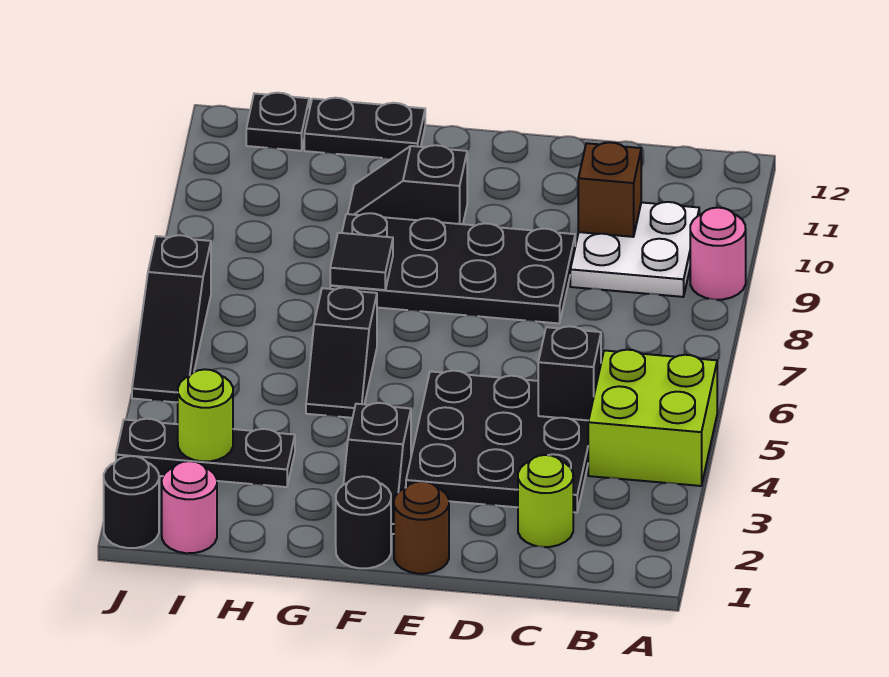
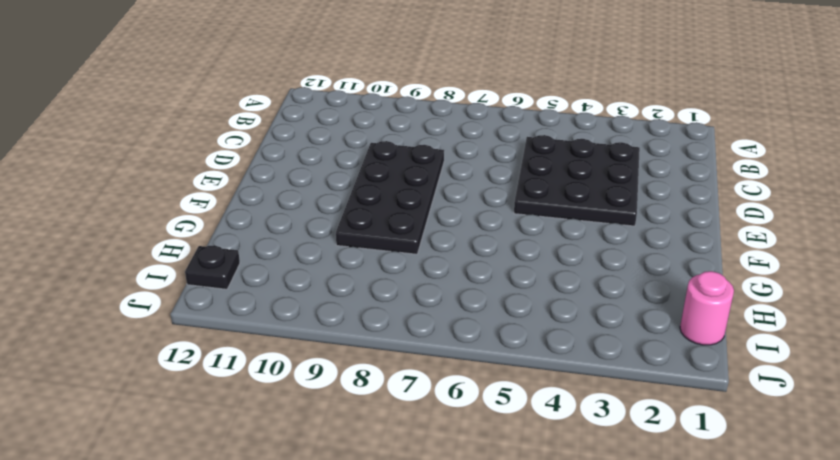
none -> lime 2x2 brick [588,350,717,486]
none -> pink 1x1 round brick [690,208,746,300]
none -> white 2x2 plate [570,202,699,297]

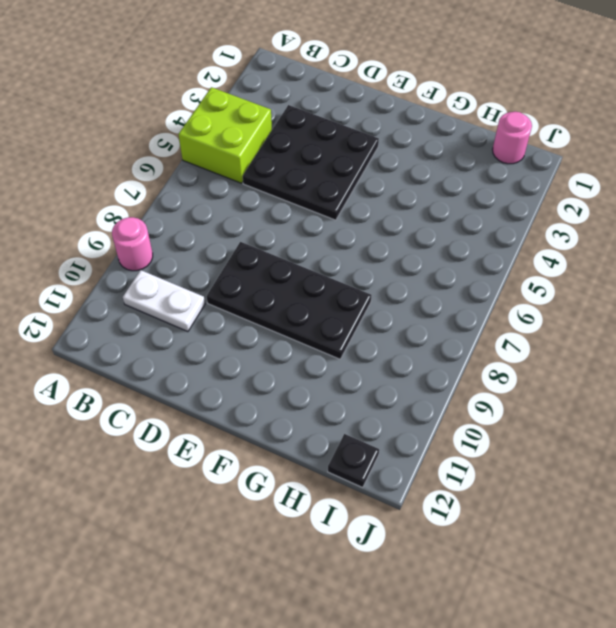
white 1x2 plate [123,270,205,332] -> white 2x2 plate [570,202,699,297]
none -> lime 1x1 round brick [518,455,573,547]
none -> brown 1x1 round brick [394,482,449,574]
none -> black 1x1 round brick [336,476,391,568]

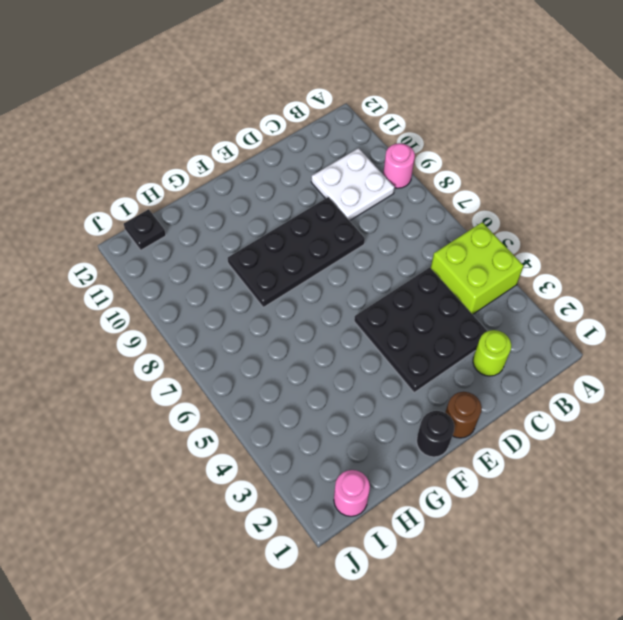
none -> black 1x2 slope [343,403,411,534]
none -> black 1x2 slope [348,145,467,224]
none -> black 1x2 slope [306,287,377,418]

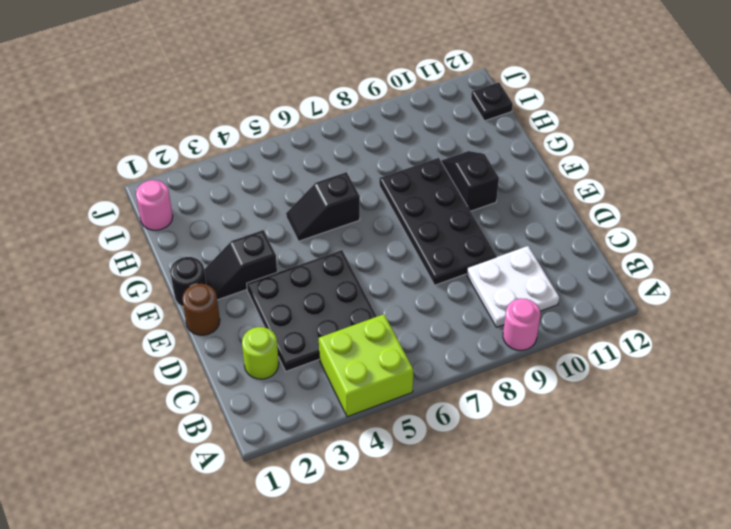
none -> black 1x2 plate [304,98,425,158]
none -> black 1x3 plate [116,419,295,487]
none -> black 1x1 round brick [104,456,159,548]

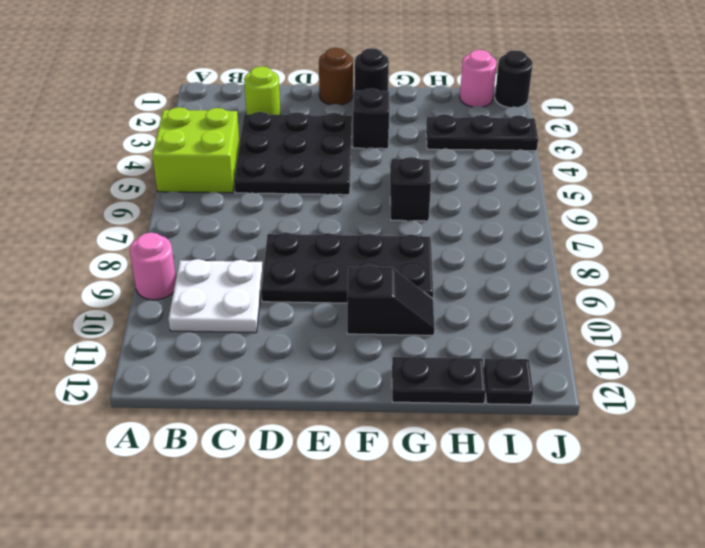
none -> black 1x3 slope [132,235,211,402]
none -> black 1x1 brick [538,326,601,420]
none -> brown 1x1 brick [578,142,641,237]

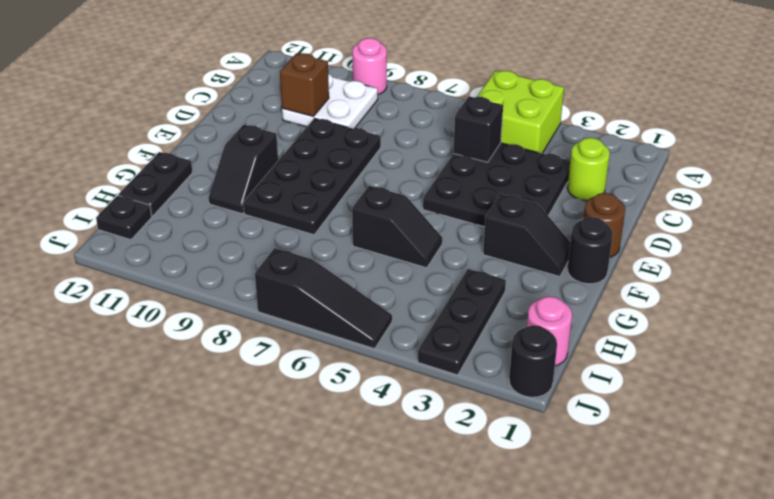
none -> black 1x1 tile [330,233,393,290]
none -> lime 1x1 round brick [178,369,233,461]

